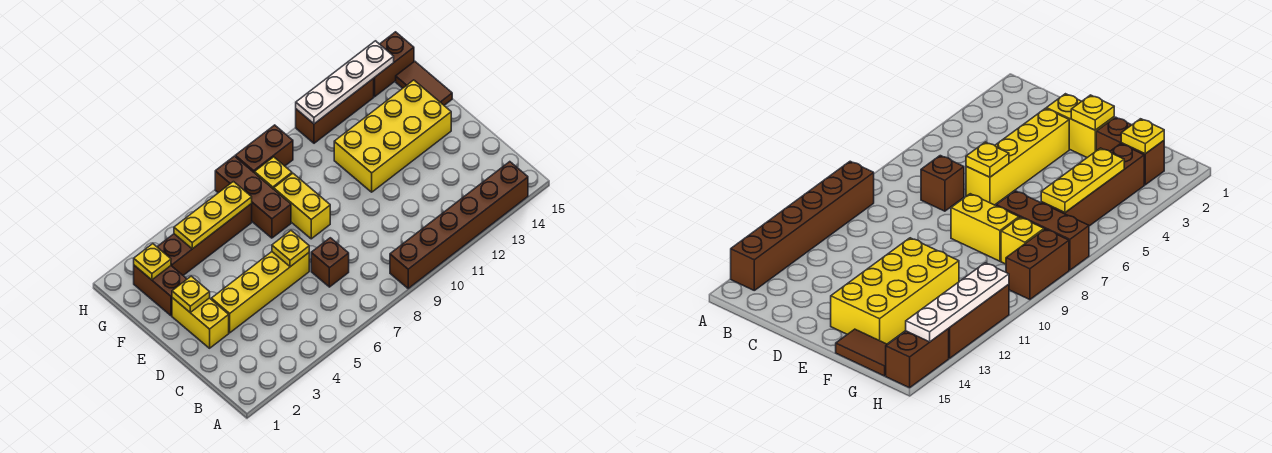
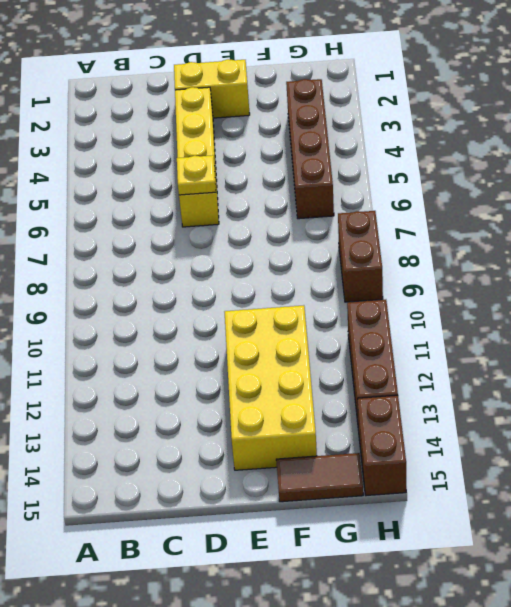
none -> brown 1x6 brick [390,162,528,288]
none -> brown 1x1 brick [311,238,349,287]
none -> yellow 1x2 brick [274,173,330,239]

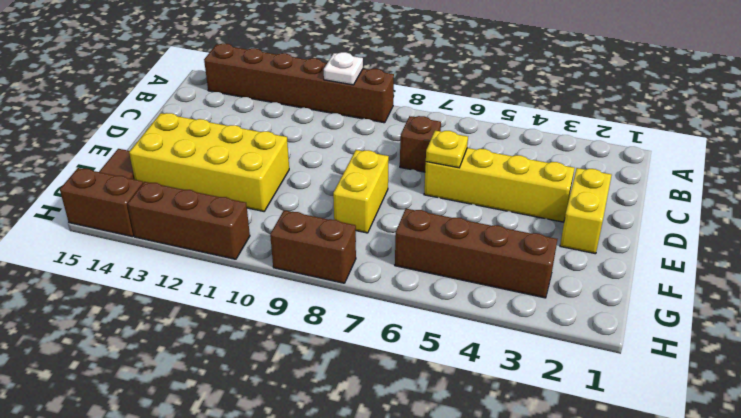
white 1x1 plate [324,52,363,85] -> none
none -> brown 1x2 brick [134,265,187,316]
none -> brown 1x3 brick [215,156,291,238]
none -> yellow 1x1 brick [255,157,292,189]

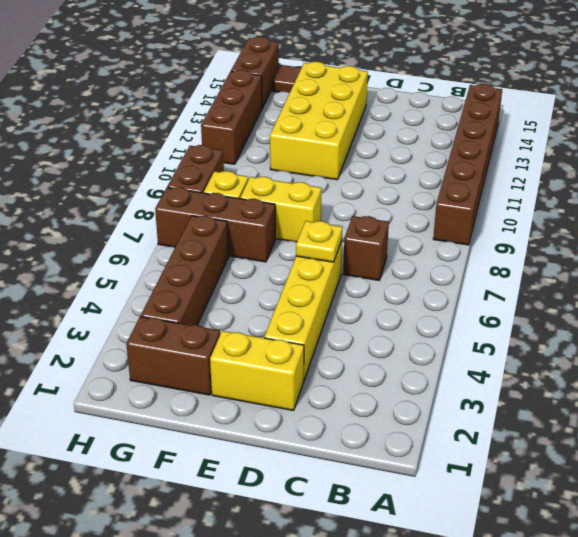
none -> yellow 1x1 plate [172,276,210,313]
none -> yellow 1x1 plate [134,244,171,280]
none -> yellow 1x3 plate [174,182,252,249]

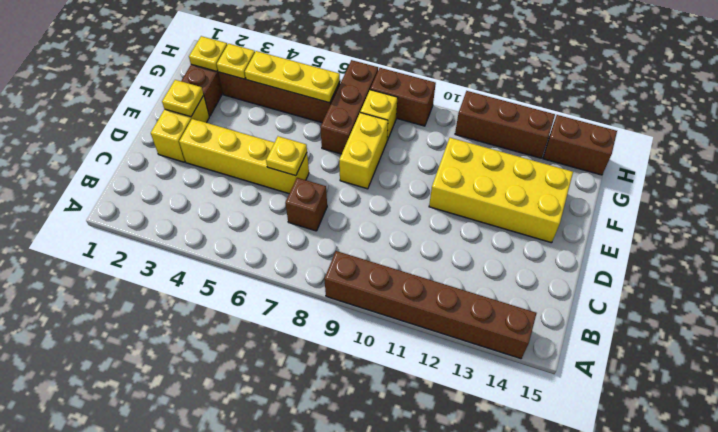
yellow 1x1 plate [217,44,255,79] -> none
none -> brown 1x2 tile [396,61,452,105]
none -> white 1x4 plate [296,41,394,124]

